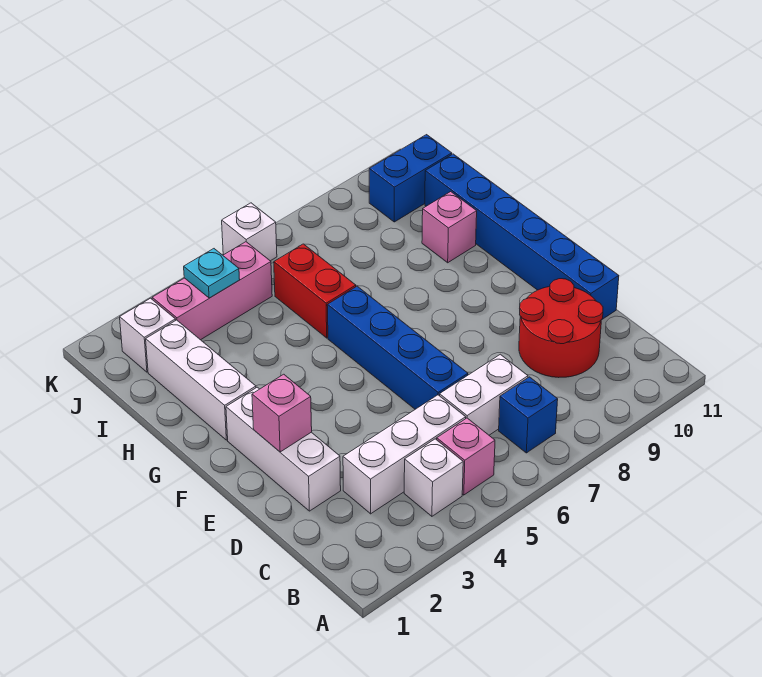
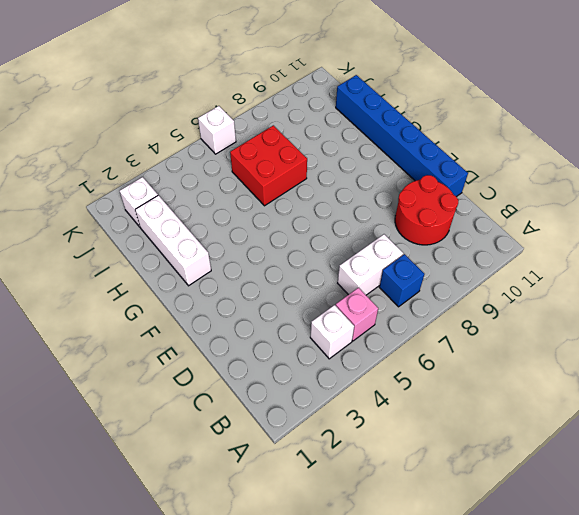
red 2x2 brick [230,125,307,206] -> red 1x2 brick [274,244,356,338]
none -> white 1x3 brick [343,395,466,514]
none -> white 1x3 brick [226,387,341,511]
none -> blue 1x4 brick [327,286,468,409]

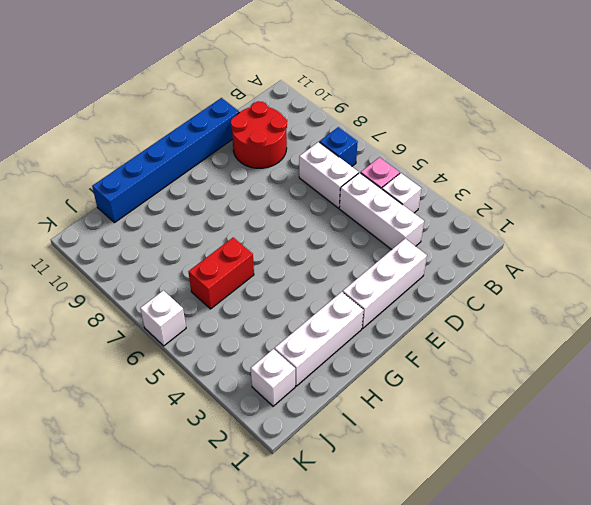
none -> blue 1x4 brick [327,286,468,409]
none -> pink 1x1 brick [422,192,477,263]
none -> pink 1x3 brick [152,242,272,340]

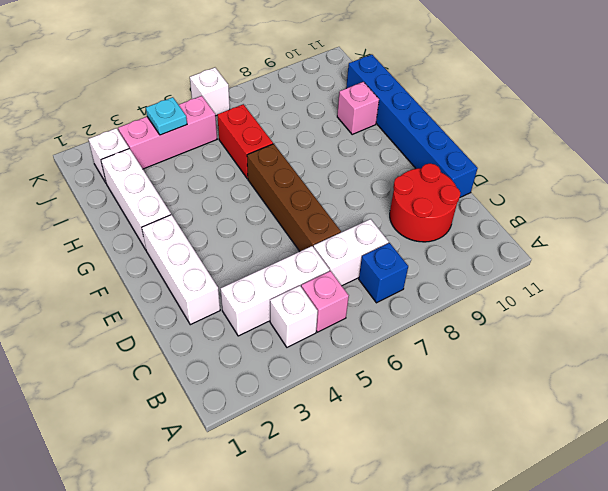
brown 1x4 brick [247,144,341,251] -> blue 1x4 brick [327,286,468,409]
none -> blue 1x2 brick [369,135,452,222]
none -> pink 1x1 brick [252,374,312,452]

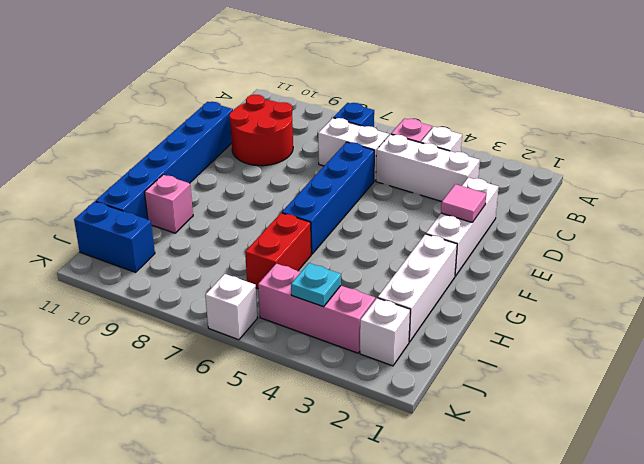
pink 1x1 tile [441,184,486,222] -> pink 1x1 brick [252,374,312,452]

